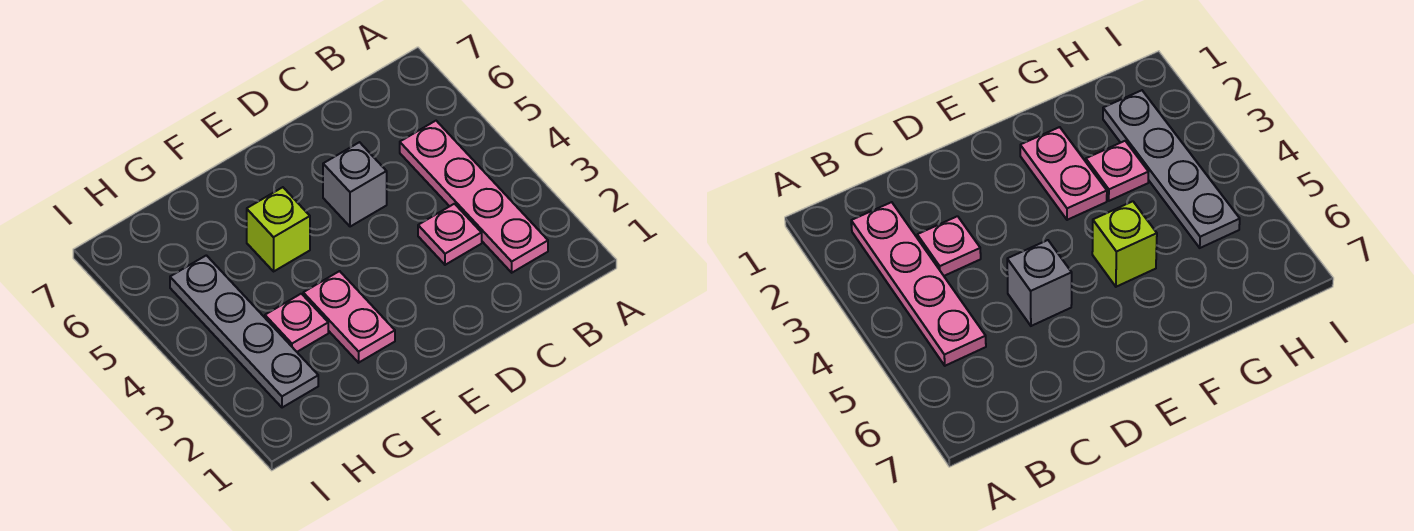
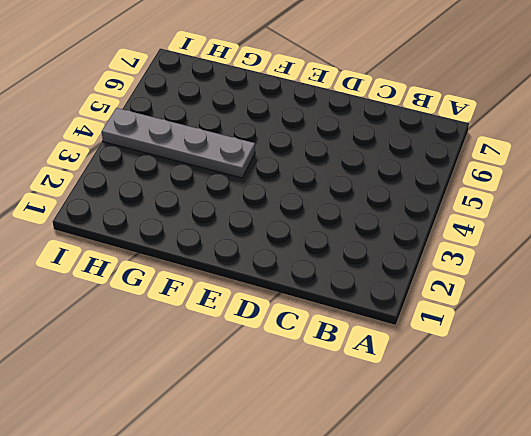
grey 1x4 plate [102,108,255,178] -> grey 1x4 plate turned to [170,255,318,408]
none -> pink 1x4 plate [400,121,548,273]
none -> pink 1x1 plate [418,204,482,265]

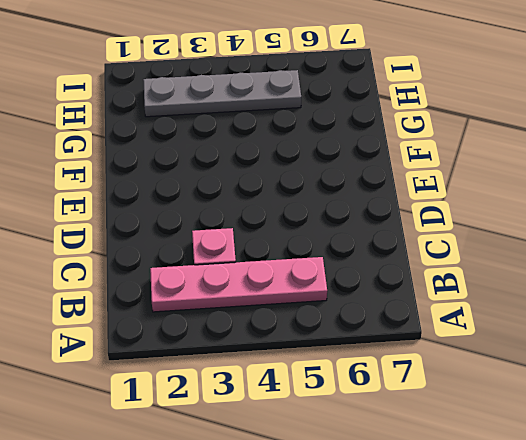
none -> grey 1x1 brick [323,142,387,227]
none -> pink 1x2 plate [303,271,395,363]

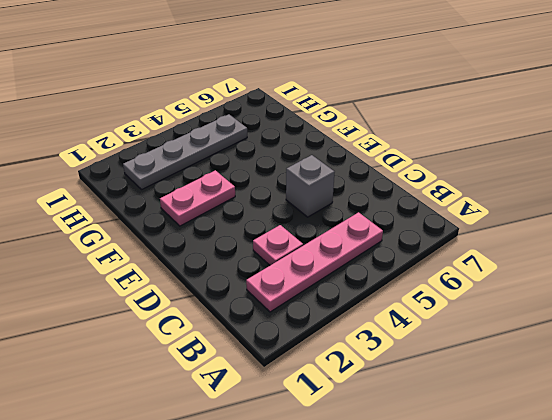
none -> lime 1x1 brick [247,187,310,271]
none -> pink 1x1 plate [265,294,328,352]

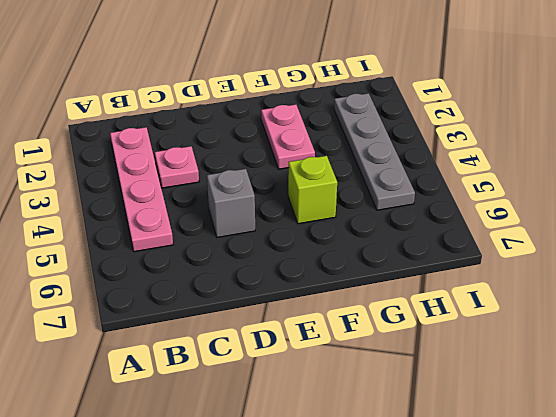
none -> pink 1x1 plate [265,294,328,352]

